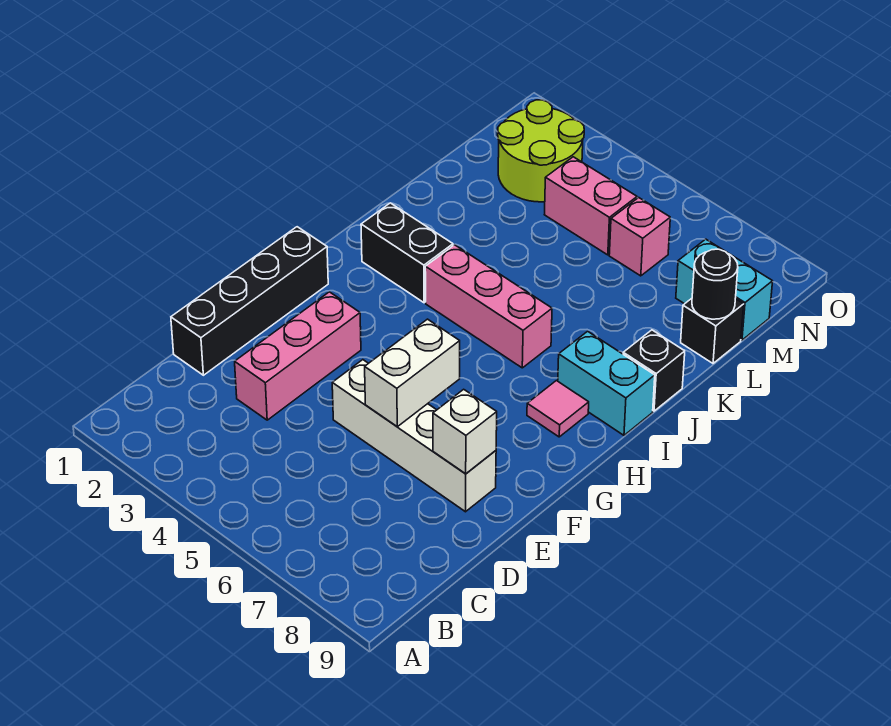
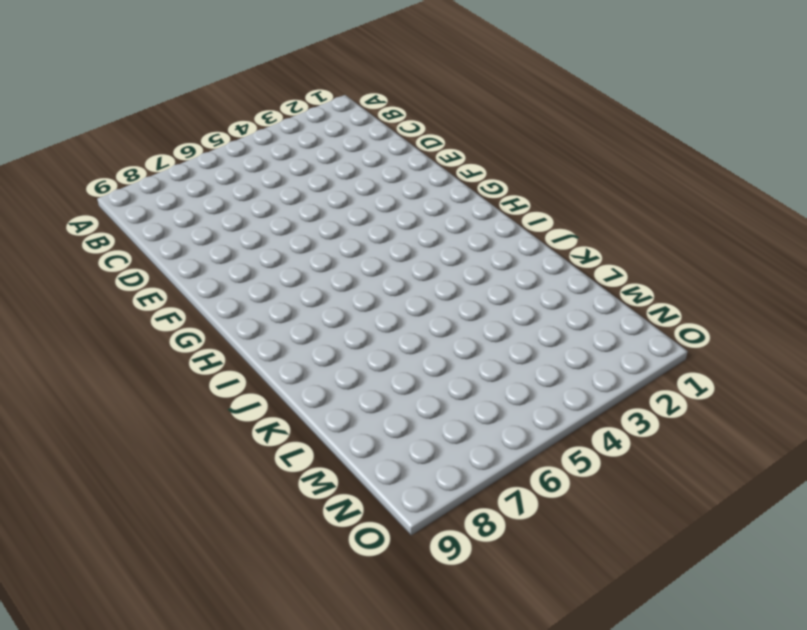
none -> black 1x4 brick [171,227,328,375]
none -> pink 1x3 brick [235,292,361,420]
none -> white 1x4 brick [332,360,496,512]

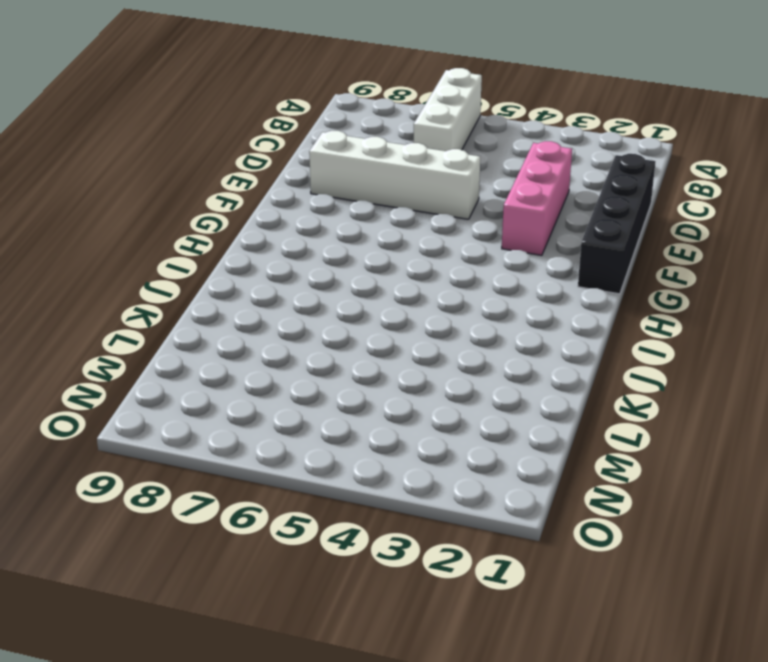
white 1x3 brick [413,68,482,151] -> none
none -> pink 1x1 tile [527,381,589,437]
none -> black 1x2 brick [361,203,453,303]
none -> pink 1x3 brick [425,245,552,368]

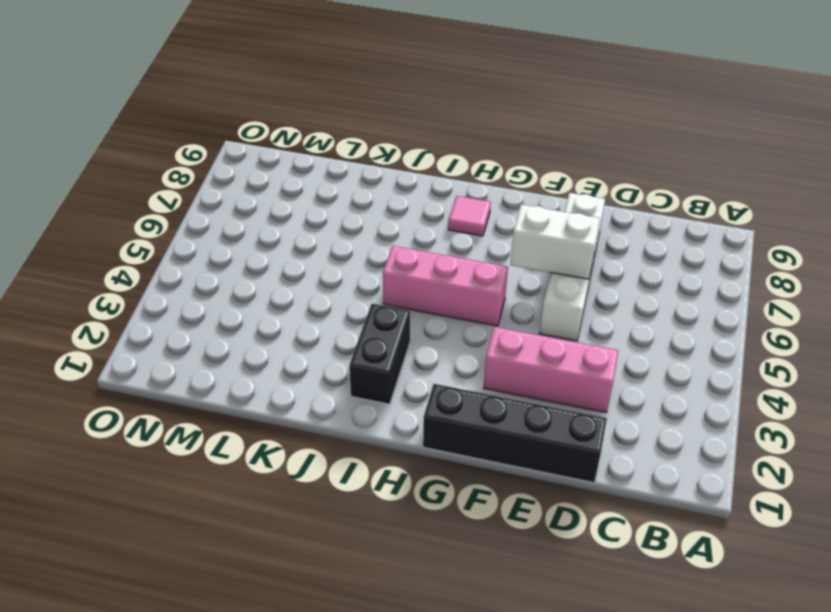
pink 1x3 brick [383,246,508,326] -> pink 1x3 brick turned to [425,245,552,368]
none -> cyan 1x2 brick [558,331,655,435]
none -> black 1x1 brick [623,330,685,411]
none -> black 1x1 brick [681,298,744,363]

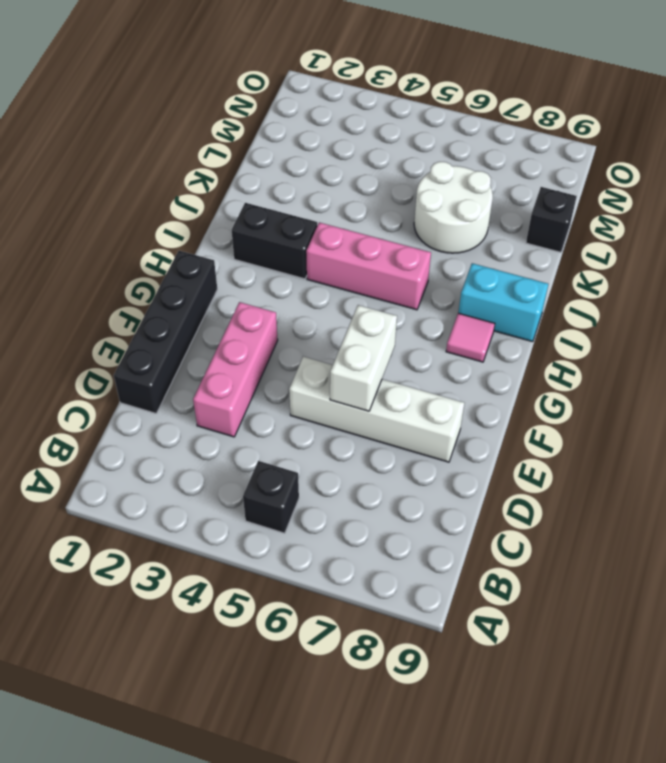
black 1x1 brick [243,461,299,533] -> black 1x1 brick moved to [623,330,685,411]
white 2x2 round brick [414,162,493,253] -> none
none -> lime 2x2 round brick [498,100,584,202]
none -> pink 1x2 brick [544,157,637,255]
none -> pink 1x1 brick [609,198,670,276]

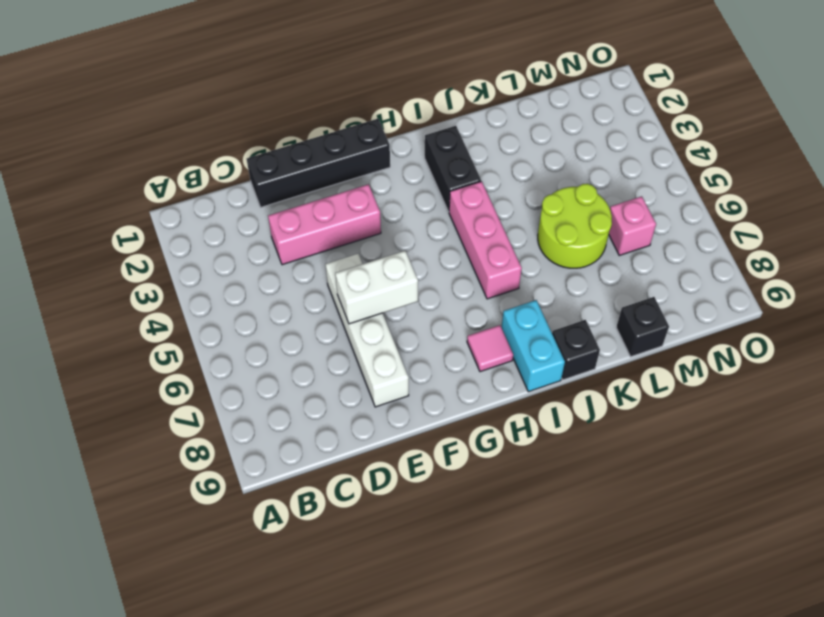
lime 2x2 round brick [538,184,612,268] -> lime 2x2 round brick moved to [498,100,584,202]
none -> pink 1x2 brick [544,157,637,255]
none -> cyan 1x2 brick [676,239,773,340]
none -> white 1x1 brick [433,389,497,474]

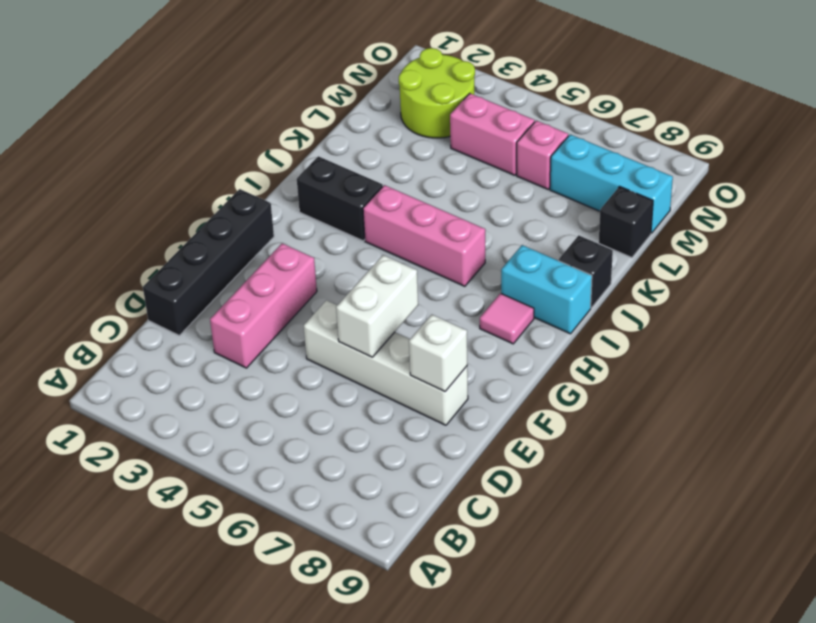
cyan 1x3 brick [550,134,673,233] -> cyan 1x2 brick [676,239,773,340]
none -> black 1x1 round brick [692,249,738,319]

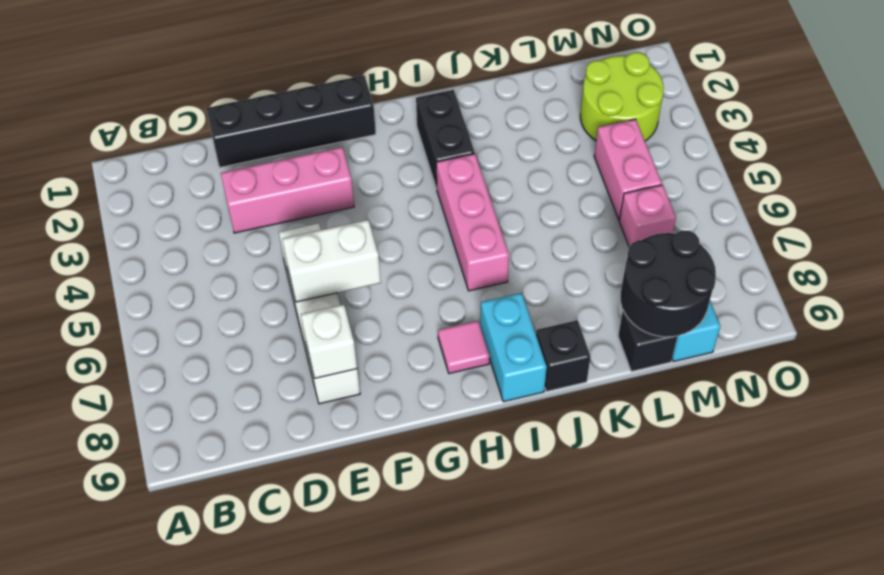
black 2x2 round brick [620,231,716,337] -> black 1x1 round brick [692,249,738,319]

